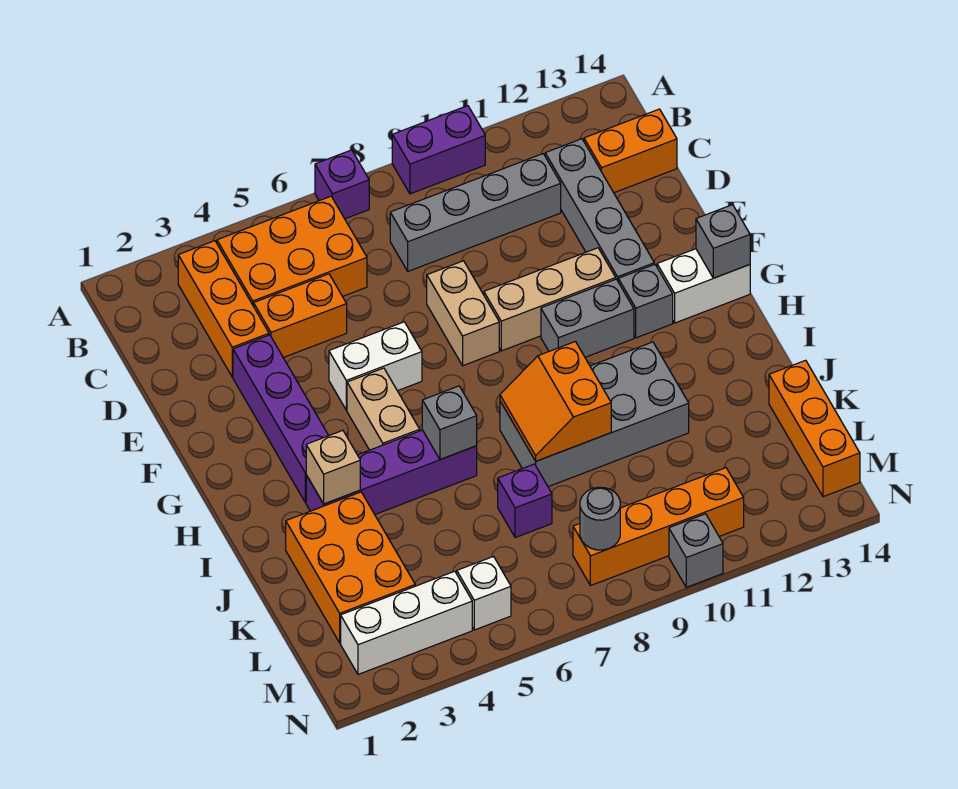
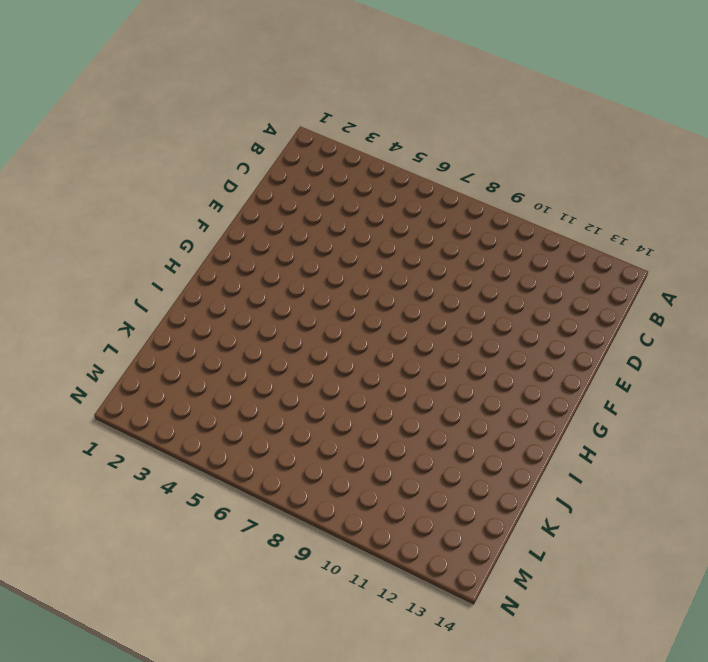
none -> purple 1x1 brick [315,150,369,219]
none -> purple 1x2 brick [392,106,485,194]
none -> orange 1x3 brick [178,241,269,377]
none -> orange 2x3 brick [217,196,367,306]

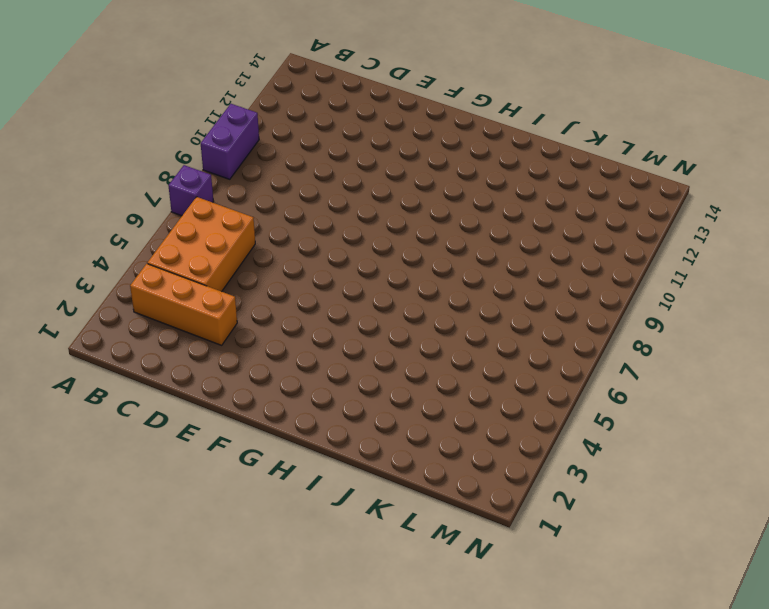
none -> grey 1x4 brick [390,154,561,271]
none -> grey 1x4 brick [545,139,654,280]
none -> orange 1x2 brick [584,109,677,193]
none -> orange 1x2 brick [254,274,347,358]

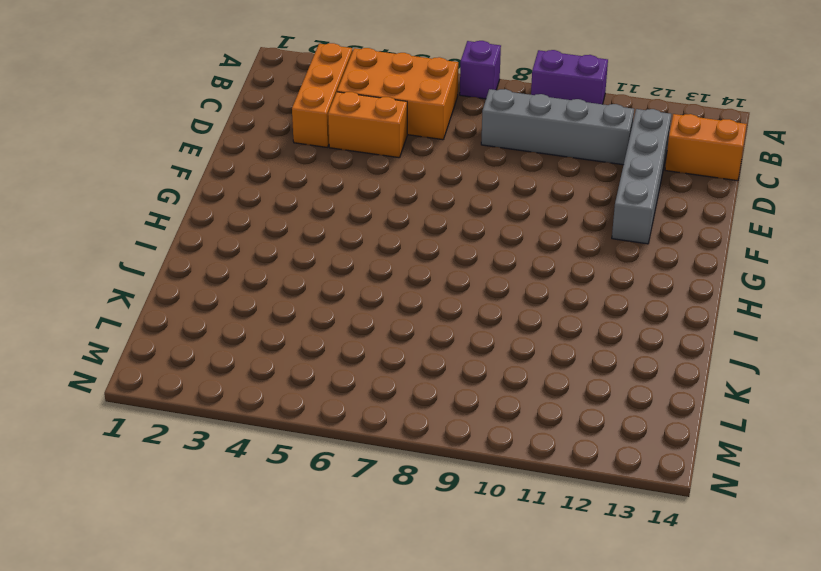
none -> purple 1x4 brick [233,335,329,503]
none -> tan 1x2 brick [427,261,499,366]
none -> white 1x2 brick [329,322,422,410]
none -> tan 1x3 brick [484,248,616,351]

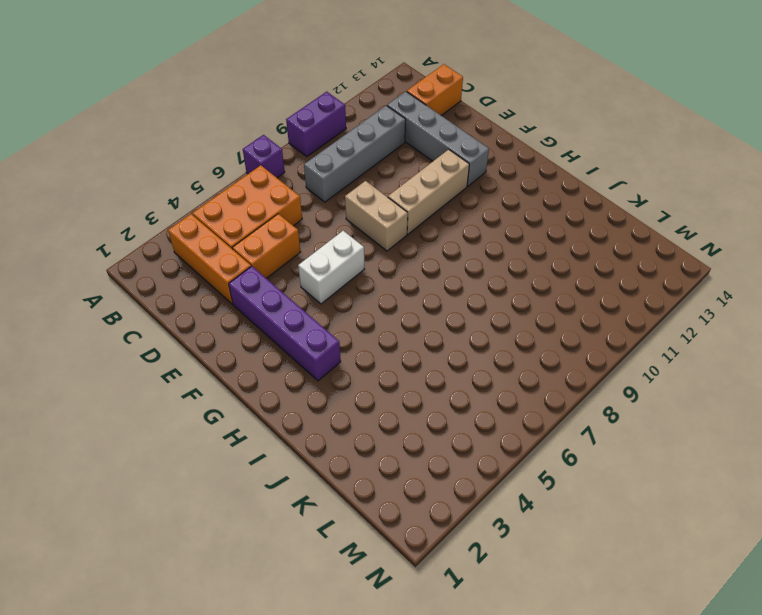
none -> tan 1x2 brick [347,368,420,450]
none -> grey 1x2 brick [541,279,634,357]
none -> grey 1x1 brick [618,264,673,338]
none -> white 1x2 brick [657,249,750,323]

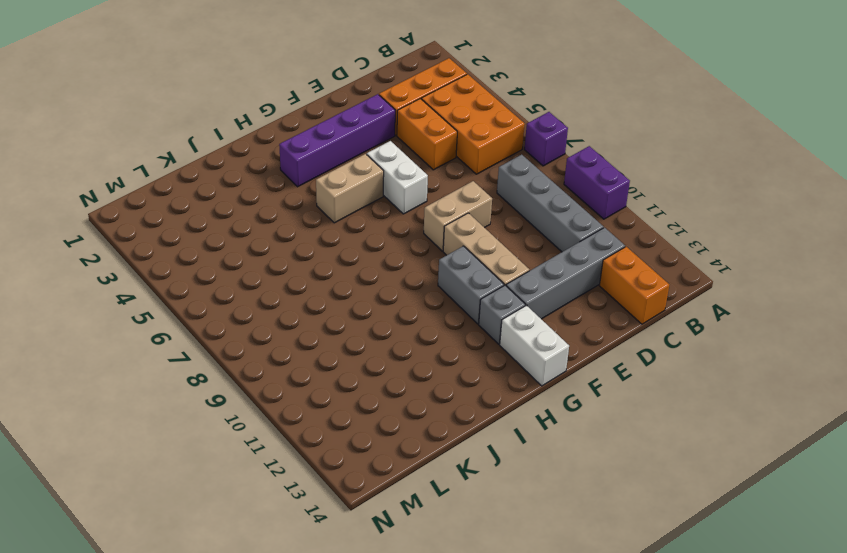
none -> purple 1x4 brick [306,430,477,514]
none -> grey 2x4 brick [500,342,689,487]
none -> orange 2x3 brick [286,492,415,643]
none -> purple 1x1 brick [498,464,552,538]

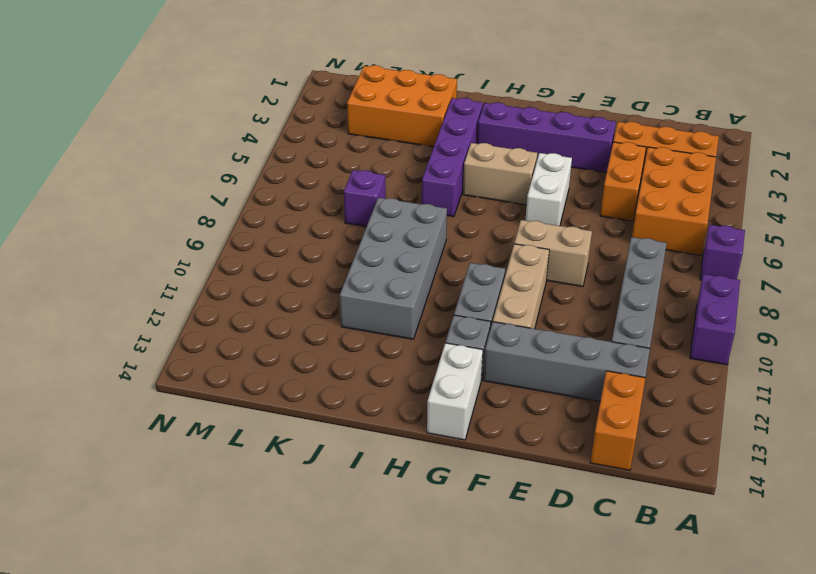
none -> orange 1x3 brick [769,360,860,497]
none -> white 1x3 brick [341,571,472,674]
none -> white 1x1 brick [457,557,511,630]
none -> orange 1x4 brick [573,468,744,586]

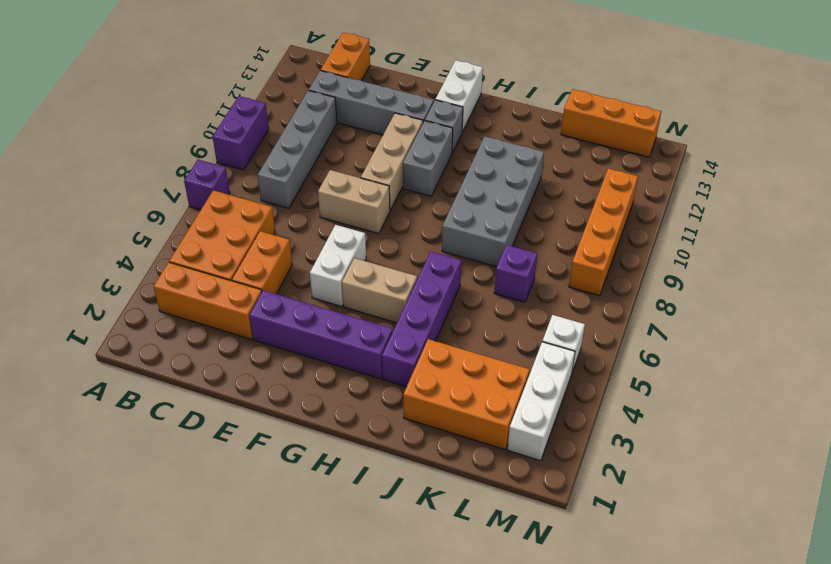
none -> grey 1x1 brick [669,514,723,587]
none -> grey 1x1 brick [696,205,750,278]
none -> tan 1x1 brick [306,430,360,504]
none -> grey 1x1 brick [422,386,477,460]

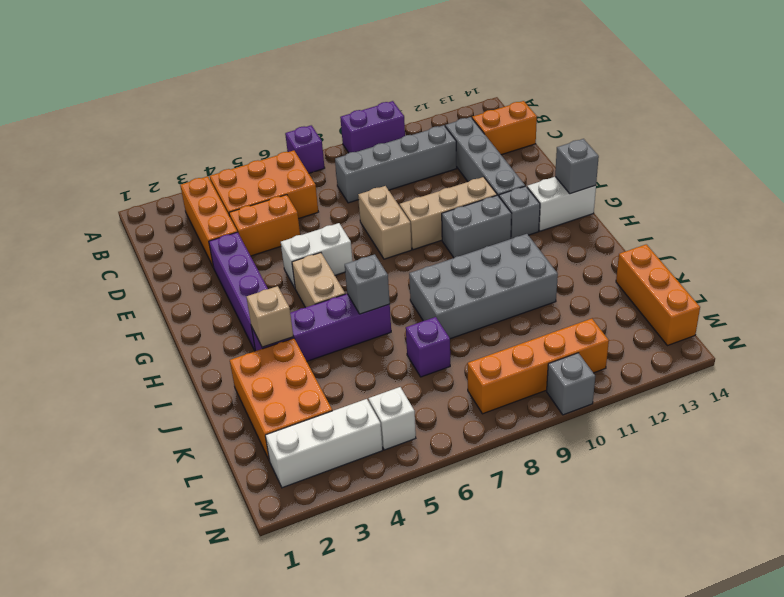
none -> orange 2x2 slope [500,342,611,461]
none -> grey 1x1 round brick [580,487,620,550]

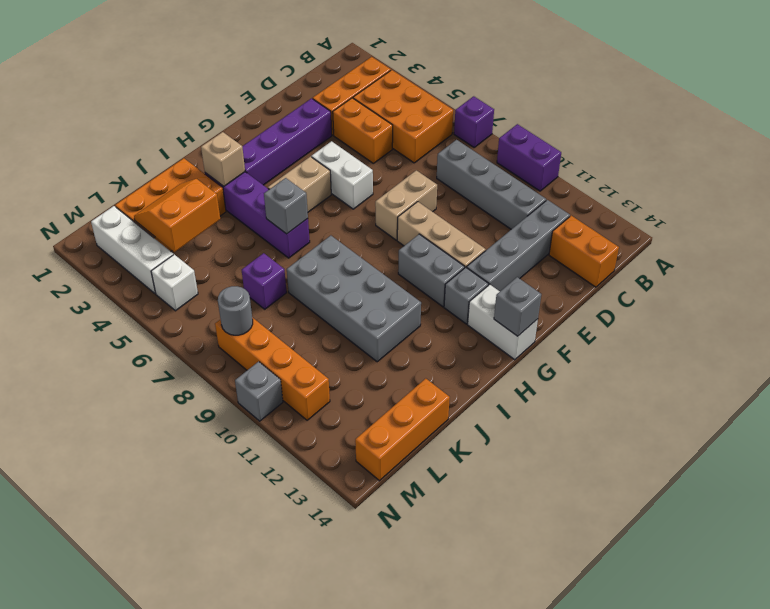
orange 2x2 slope [134,179,220,252] -> orange 2x2 slope moved to [500,342,611,461]

